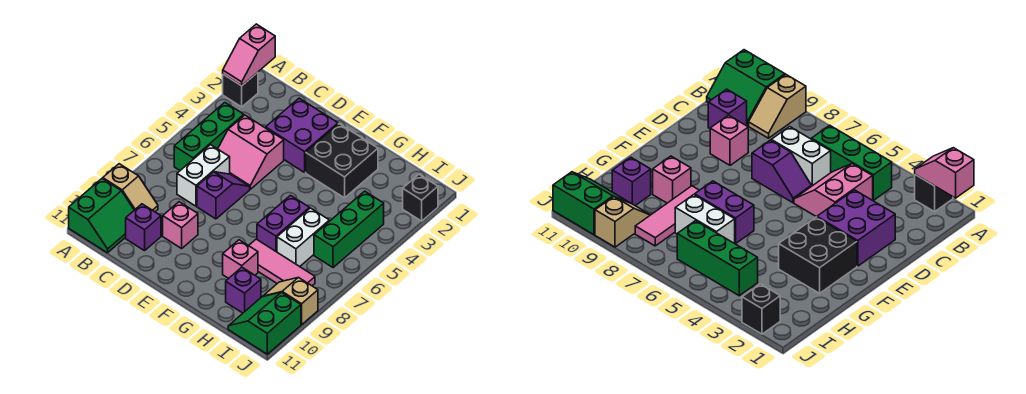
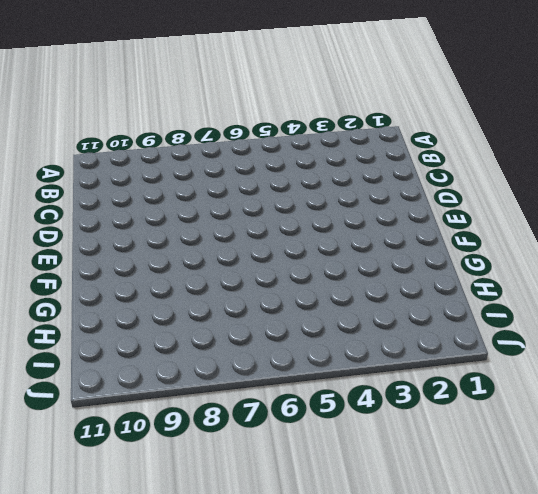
none -> black 1x1 brick [223,72,258,107]
none -> tan 1x2 slope [103,164,158,212]
none -> green 2x2 slope [69,179,134,253]

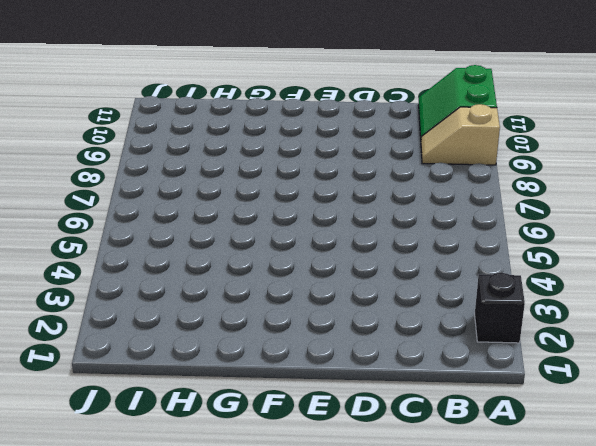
none -> green 1x3 brick [174,103,244,170]
none -> pink 2x2 slope [218,115,284,189]
none -> white 1x2 brick [177,145,230,206]

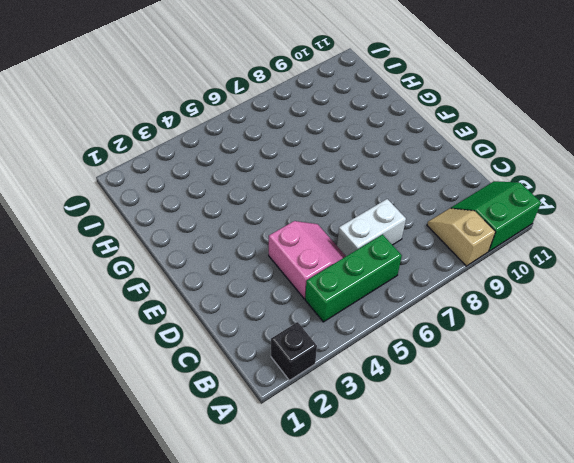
none -> purple 1x1 brick [126,204,161,251]
none -> purple 2x2 brick [266,98,338,172]
none -> purple 1x2 slope [197,172,250,219]

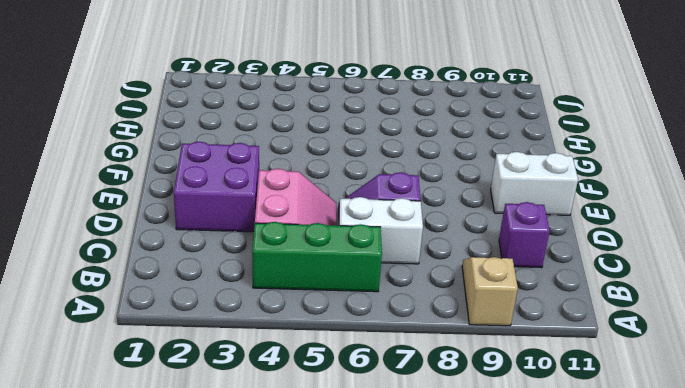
white 1x2 brick [491,152,578,215] -> white 1x2 brick moved to [277,208,329,267]
none -> black 1x1 brick [223,72,258,107]
none -> green 2x2 slope [69,179,134,253]
none -> pink 1x1 brick [163,202,198,248]

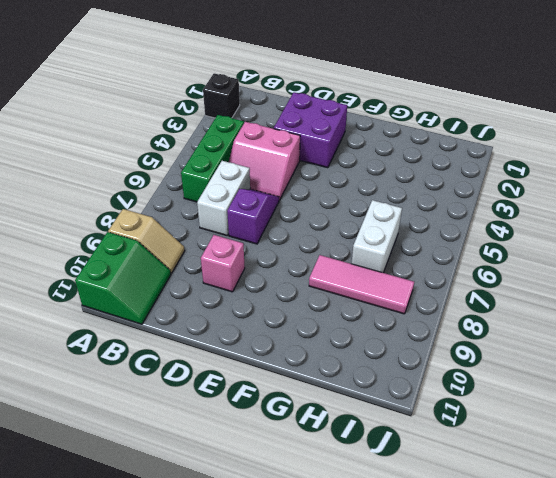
none -> purple 1x1 brick [126,204,161,251]
none -> black 2x2 brick [306,124,378,198]
none -> purple 1x2 brick [257,196,309,252]

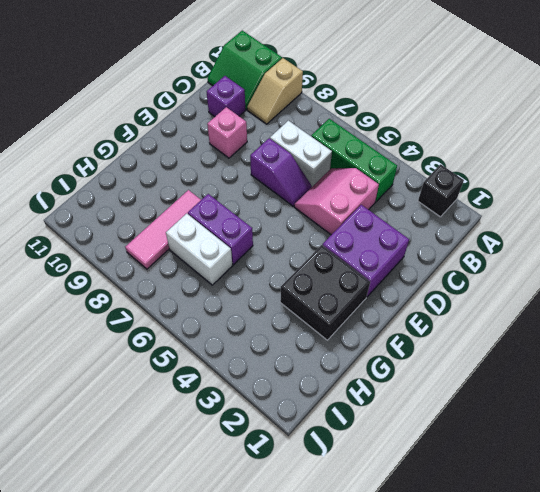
none -> pink 1x1 brick [223,240,258,278]
none -> purple 1x1 brick [226,267,261,313]
none -> green 1x3 brick [314,191,384,268]

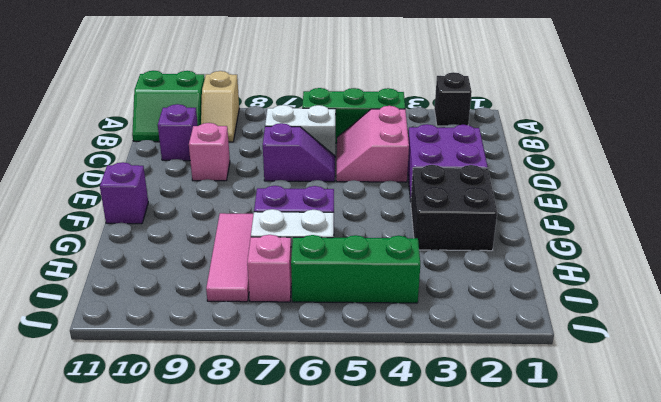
purple 1x1 brick [100,162,148,224] -> purple 1x1 brick moved to [226,267,261,313]
pink 1x1 brick [247,235,292,302] -> pink 1x1 brick moved to [223,240,258,278]
none -> tan 1x2 slope [263,277,318,325]
none -> green 2x2 slope [228,292,301,354]
none -> black 1x1 brick [403,175,438,221]

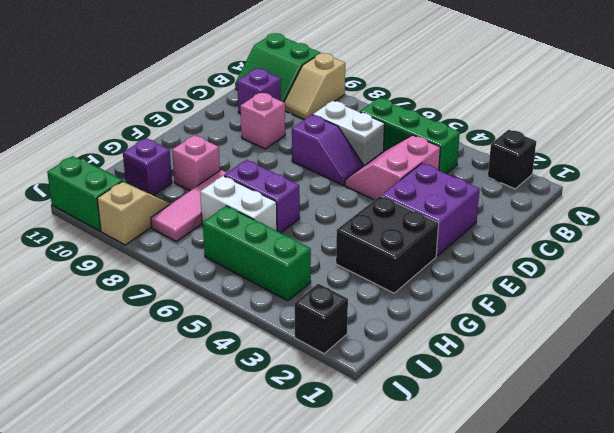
none -> pink 1x2 slope [223,24,275,86]

